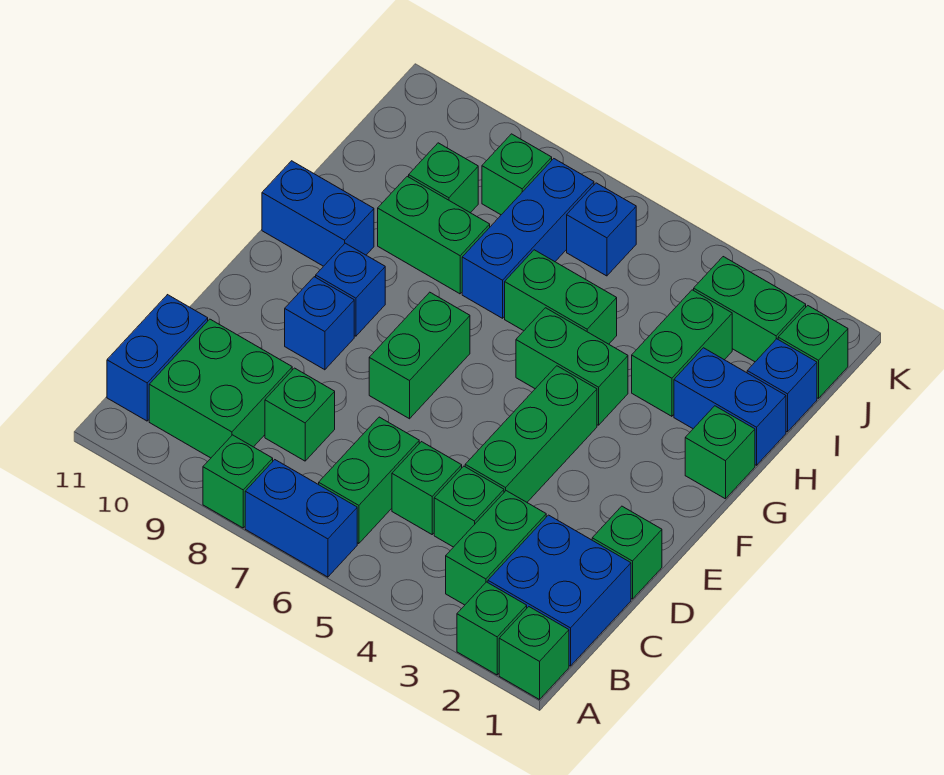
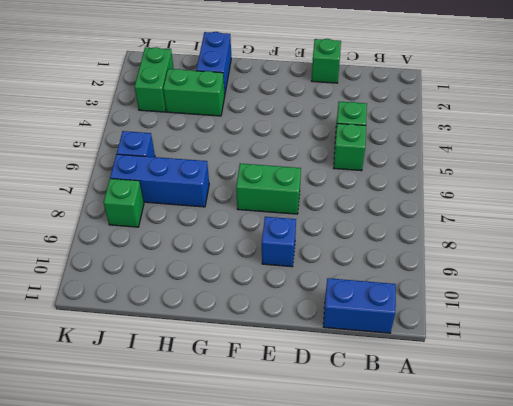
none -> green 1x1 brick [499,607,569,700]
none -> green 1x1 brick [457,582,527,675]
none -> blue 1x2 brick [245,460,357,577]
none -> green 1x1 brick [203,435,273,528]

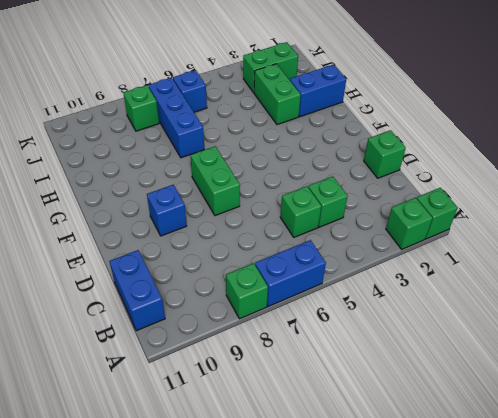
none -> blue 2x2 brick [488,515,631,666]
none -> green 1x2 brick [446,491,546,605]
none -> green 1x2 brick [319,417,419,544]
none -> green 2x2 brick [149,319,292,458]

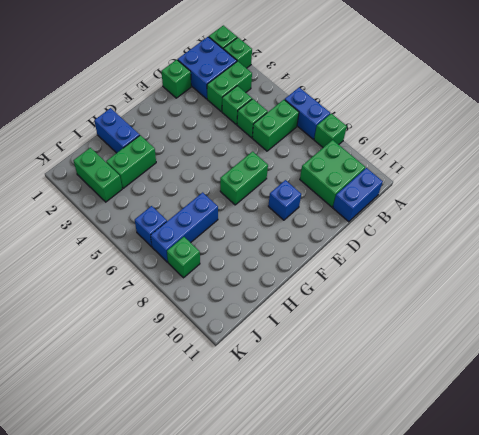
none -> green 1x1 brick [265,368,335,461]
none -> green 1x3 brick [465,366,597,502]
none -> blue 1x1 brick [316,243,385,336]
none -> green 1x1 brick [685,406,755,499]

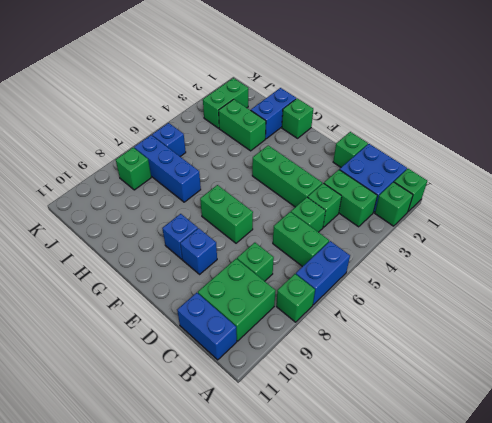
none -> green 1x2 brick [516,308,628,425]
none -> blue 1x2 brick [262,161,374,266]
none -> green 1x2 brick [505,250,617,344]
none -> green 1x2 brick [378,176,490,294]

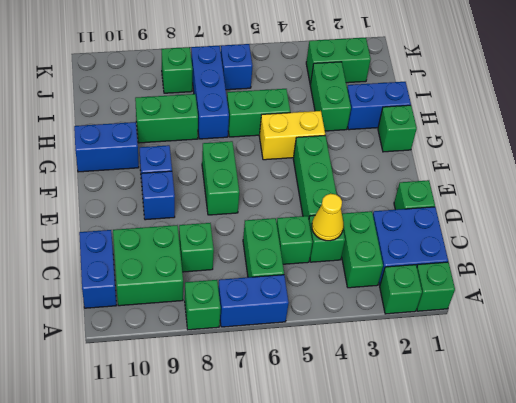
yellow 1x1 cone [312,194,343,241] -> none
yellow 1x2 brick [259,111,325,160] -> green 1x2 brick [516,308,628,425]
none -> blue 1x1 brick [747,339,817,432]
none -> green 1x1 brick [409,143,478,213]
none -> green 1x1 brick [778,306,848,398]

